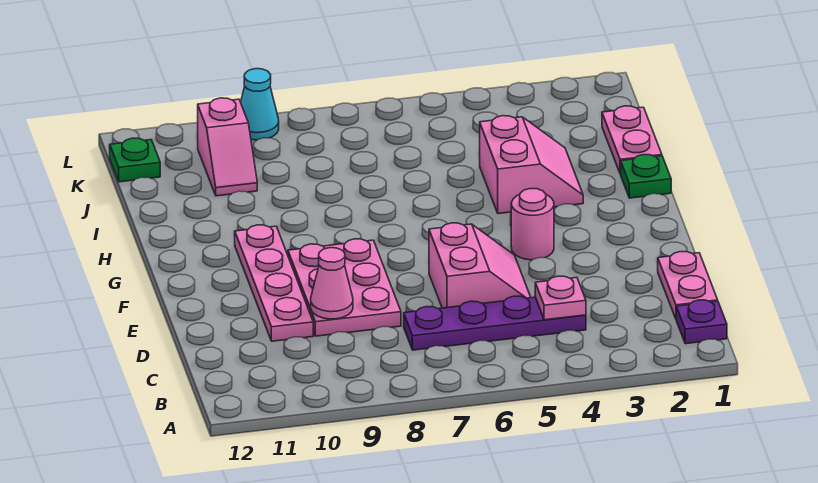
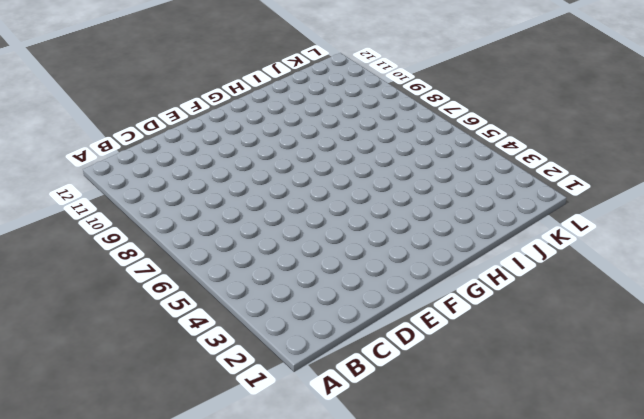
none -> purple 1x1 plate [676,300,727,344]
none -> pink 1x2 plate [658,252,718,319]
none -> purple 1x4 plate [404,296,586,350]

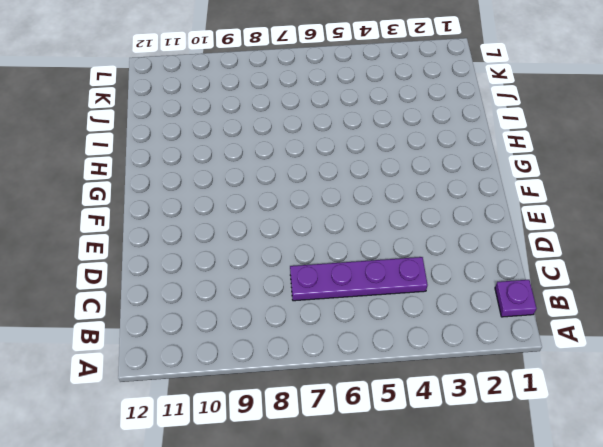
none -> pink 1x2 plate [658,252,718,319]
none -> pink 2x2 slope [429,223,531,308]
none -> pink 2x3 plate [288,239,401,336]

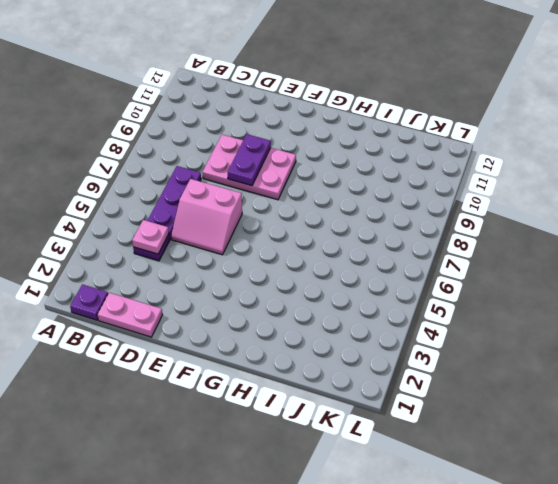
purple 1x2 plate [228,134,271,186] -> none
none -> pink 1x4 plate [235,225,313,341]
none -> pink 1x1 round brick [511,189,554,260]
none -> green 1x1 plate [621,155,671,198]

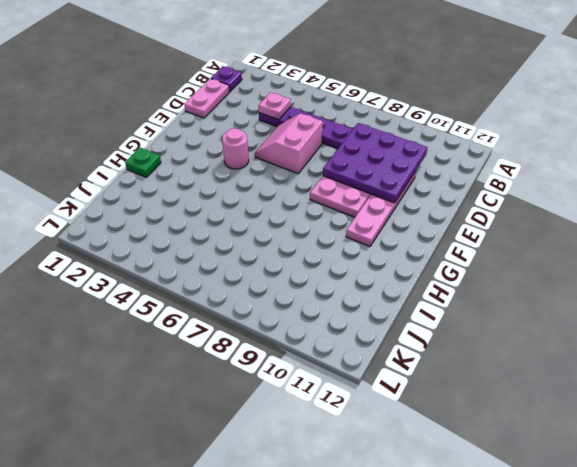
purple 3x3 plate [323,123,427,203] -> pink 1x1 cone [311,248,353,319]
none -> pink 2x2 slope [480,116,583,214]
none -> pink 1x2 plate [602,106,662,174]
none -> pink 1x2 slope [198,98,257,196]

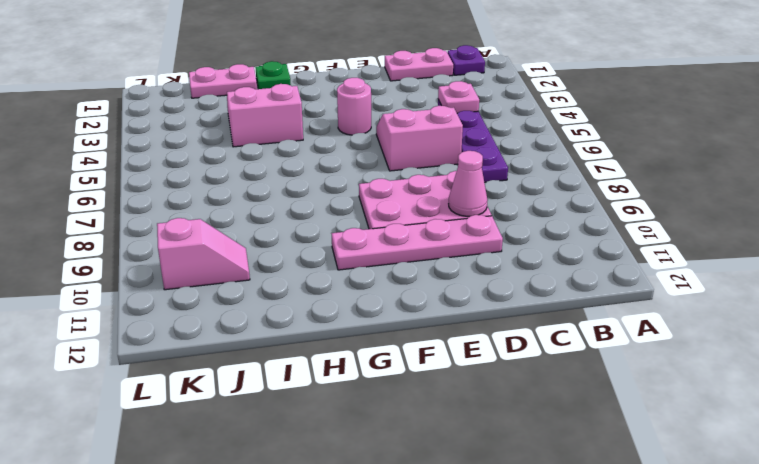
none -> green 1x1 plate [110,138,160,182]
none -> cyan 1x1 cone [241,69,279,140]

